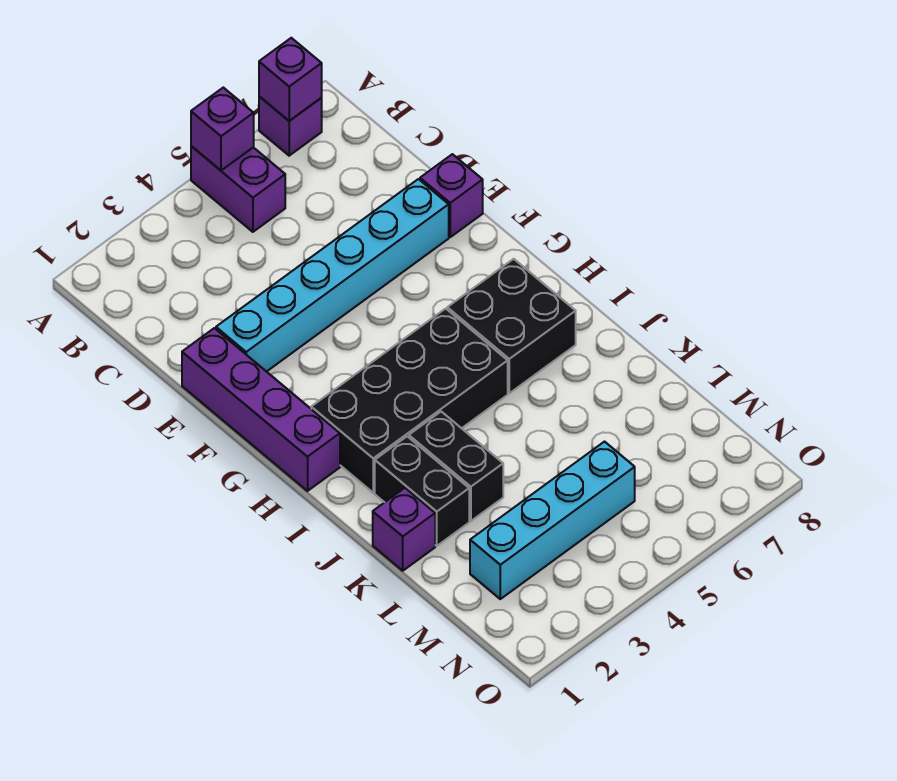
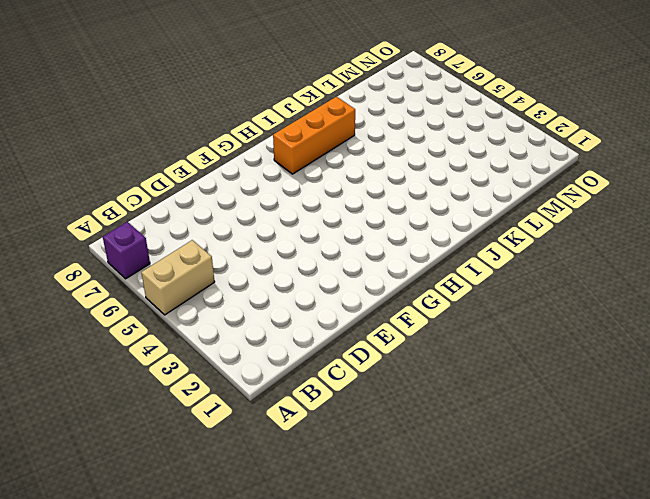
tan 1x2 brick [141,240,215,315] -> purple 1x2 brick [191,146,285,232]
orange 1x3 brick [273,97,355,174] -> black 2x2 brick [447,259,576,393]
none -> purple 1x4 brick [182,328,340,491]
none -> cyan 1x6 brick [216,179,449,372]
none -> purple 1x1 brick [420,154,483,237]

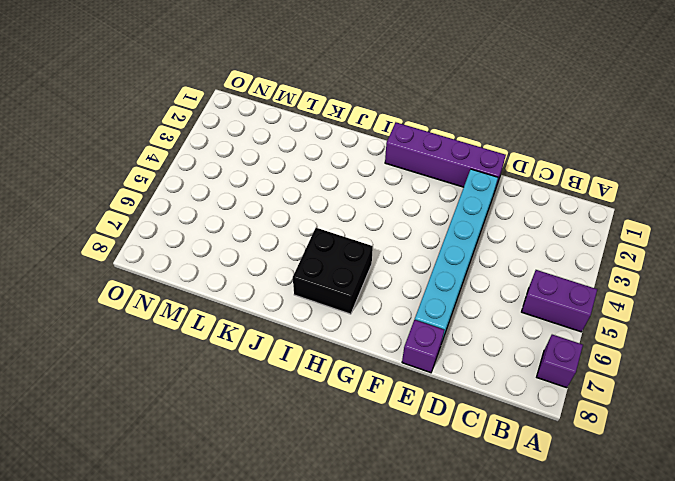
none -> black 2x4 brick [311,309,508,493]
none -> black 1x2 brick [375,436,469,546]
none -> black 1x2 brick [409,412,503,521]

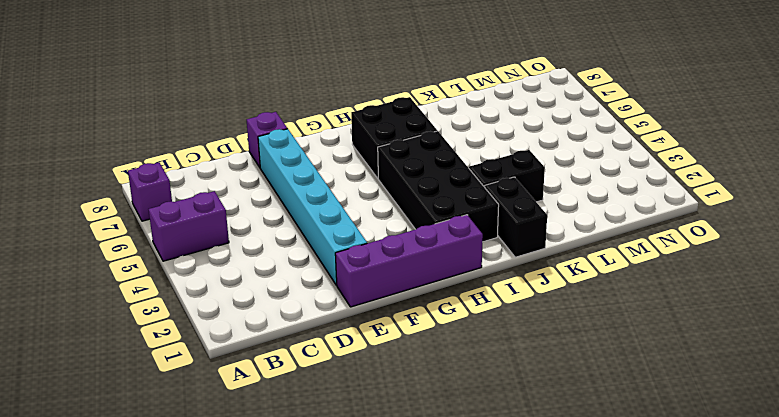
black 1x2 brick [485,177,547,257] -> black 1x2 brick turned to [375,436,469,546]
none -> purple 1x1 brick [373,488,435,571]
none -> cyan 1x4 brick [470,442,635,599]
none -> purple 1x1 brick [191,88,254,171]

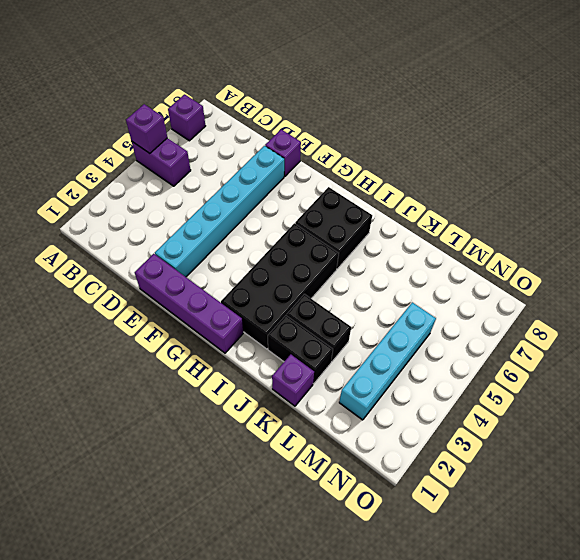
none -> purple 1x1 brick [259,38,322,121]

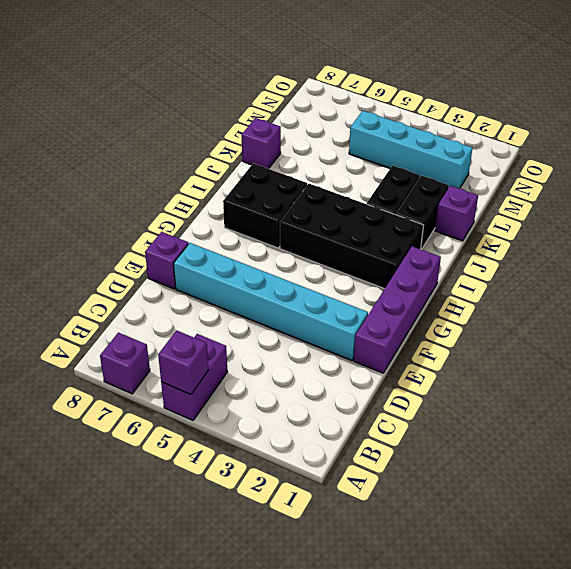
purple 1x1 brick [242,118,281,169] -> purple 1x1 brick moved to [259,38,322,121]

